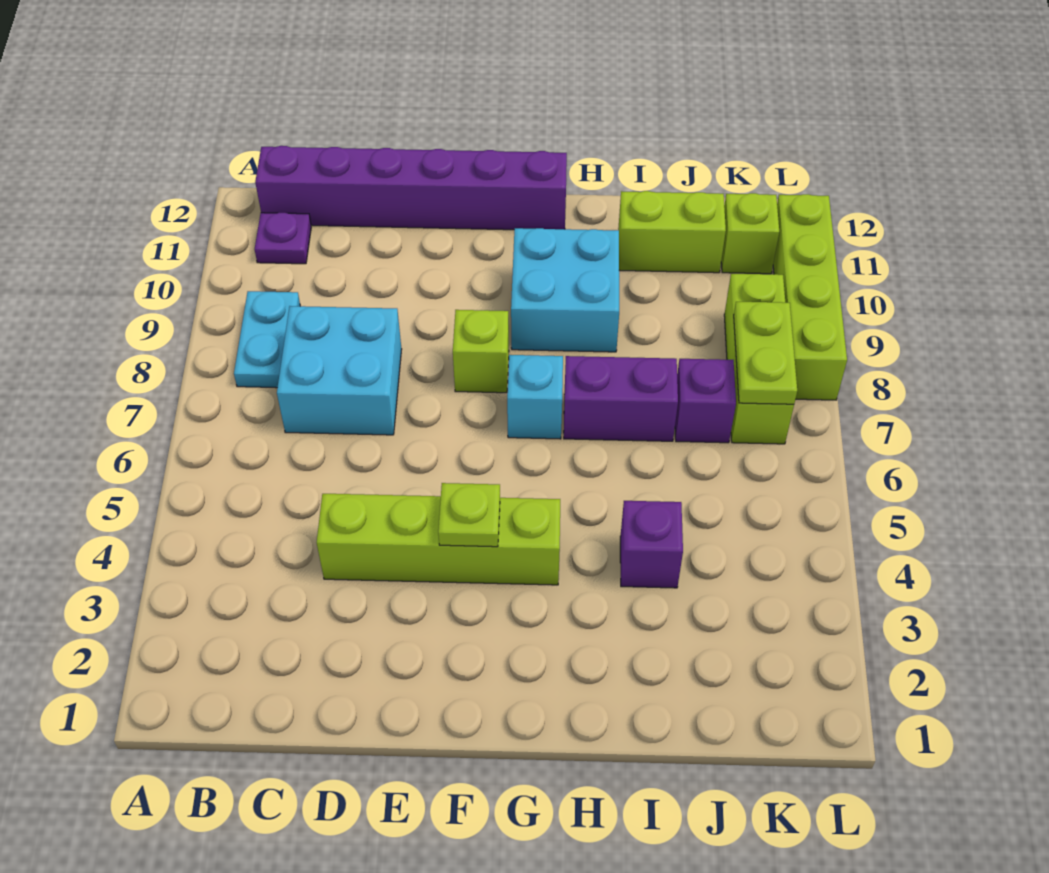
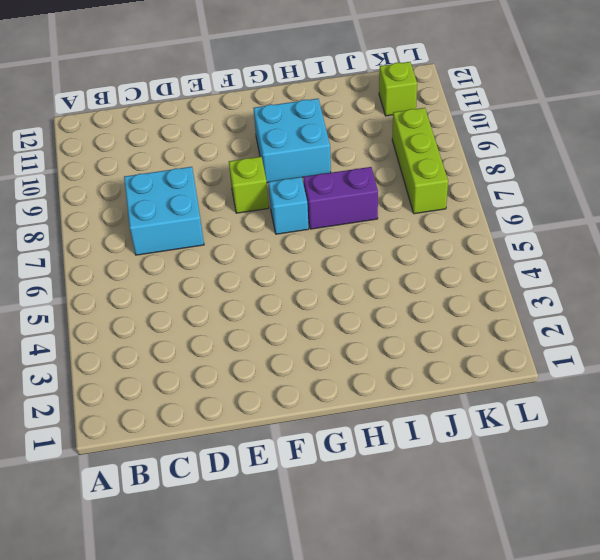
none -> cyan 1x2 plate [234,291,300,388]
none -> purple 1x1 plate [255,213,311,264]
none -> purple 1x6 brick [255,146,567,230]

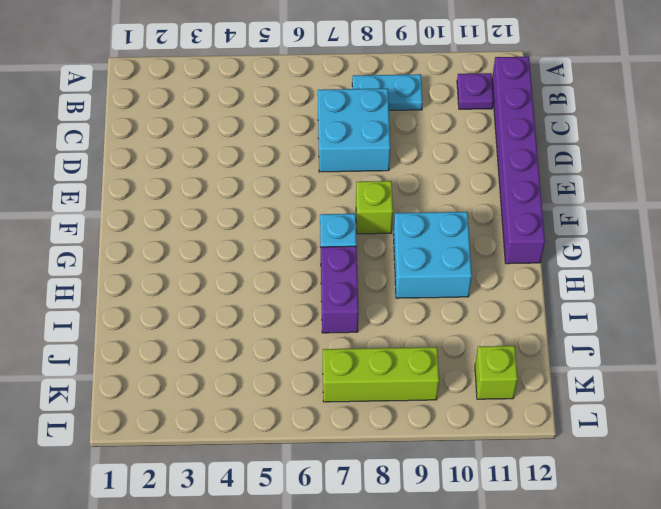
none -> lime 1x4 brick [317,494,560,585]
none -> purple 1x1 brick [620,501,683,588]
none -> lime 1x2 brick [618,191,726,273]

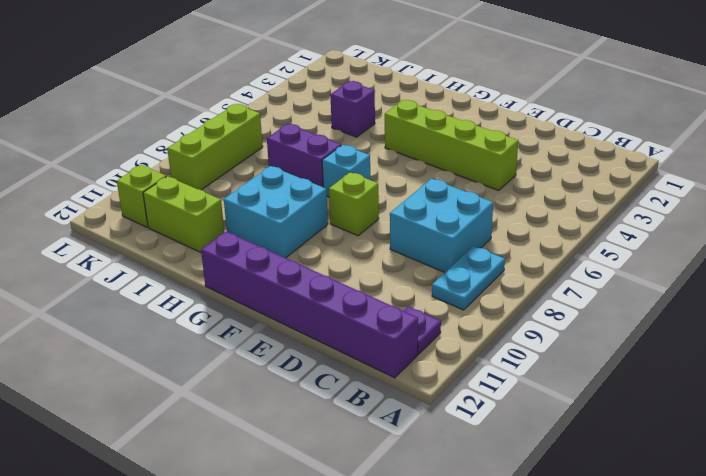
none -> purple 1x1 brick [675,359,736,443]
none -> lime 1x4 brick [773,194,847,400]
none -> lime 1x1 plate [438,483,500,547]

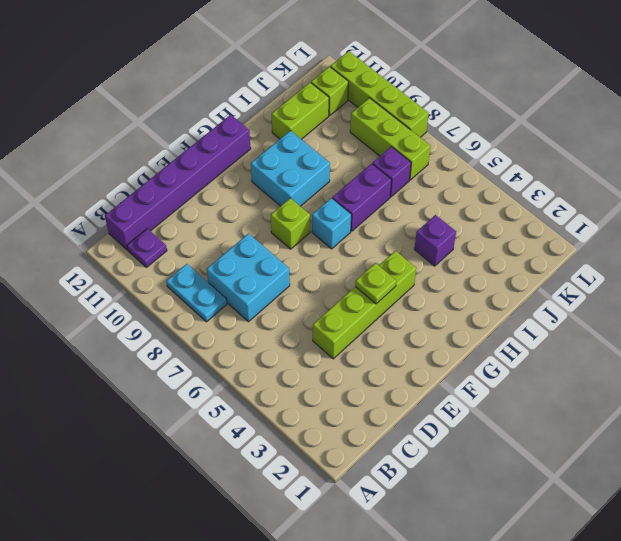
none -> lime 1x2 plate [734,302,797,404]

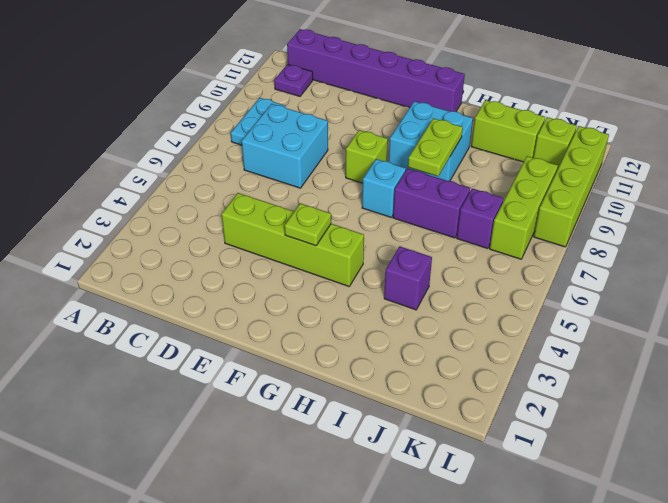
lime 1x2 plate [408,118,463,176] -> lime 1x2 plate moved to [734,302,797,404]

